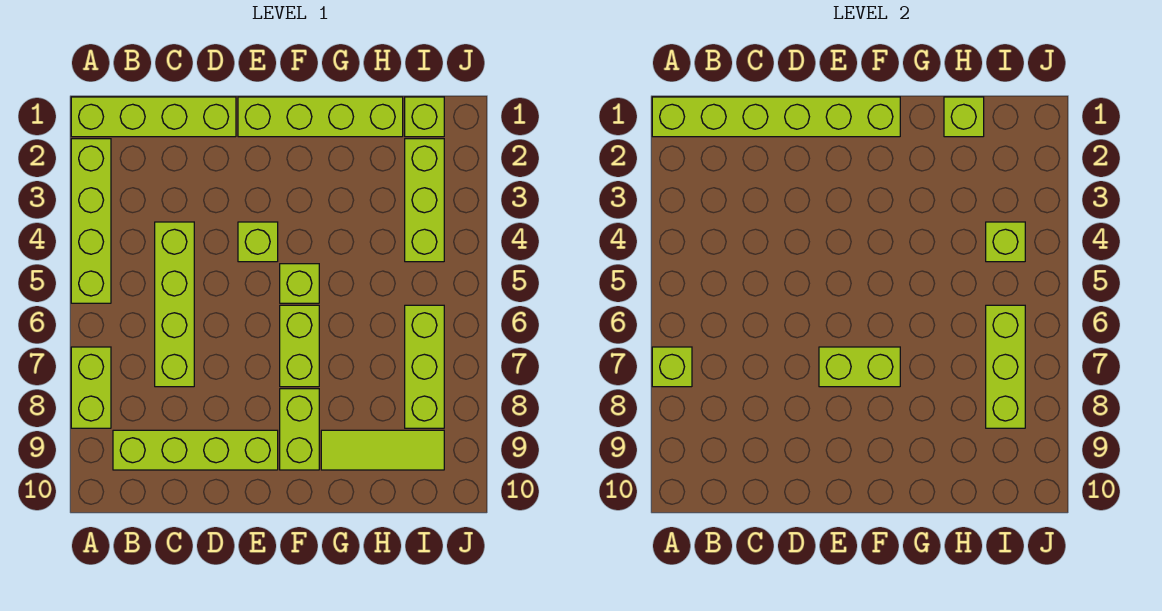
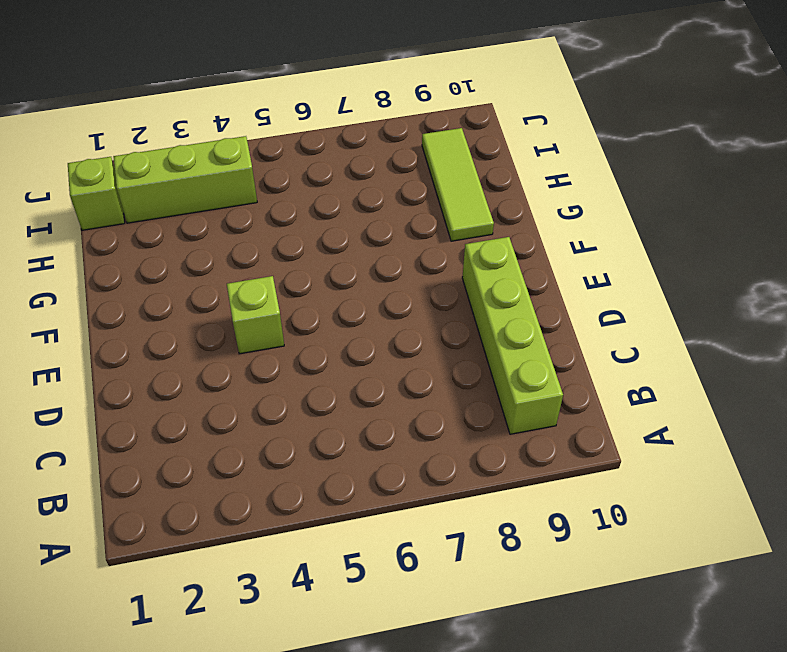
none -> lime 1x4 brick [71,97,236,137]
none -> lime 1x4 brick [71,139,111,303]
none -> lime 1x2 brick [71,347,111,428]

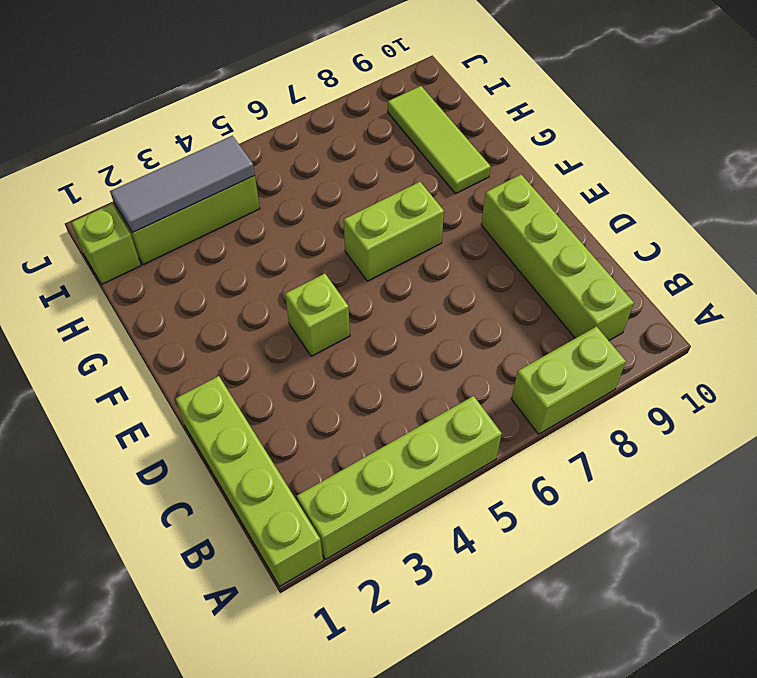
grey 1x3 tile [110,136,255,233] -> lime 1x1 brick [986,222,1025,262]
none -> lime 1x4 brick [155,222,194,387]
none -> lime 1x4 brick [238,97,403,137]
none -> lime 1x1 brick [280,264,319,303]

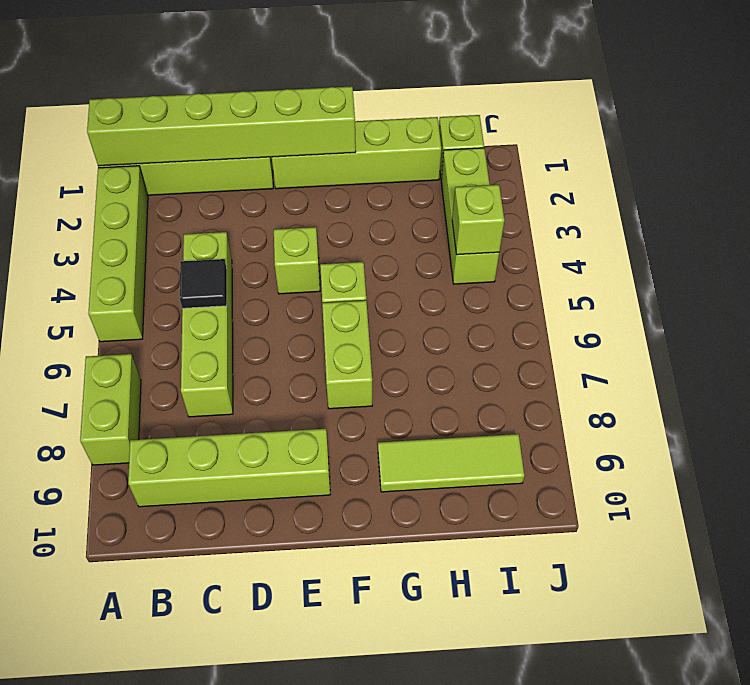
black 1x1 tile [180,259,227,308] -> none
none -> lime 1x2 brick [280,389,319,470]
none -> lime 1x3 brick [405,305,444,428]
none -> lime 1x1 brick [652,347,692,387]

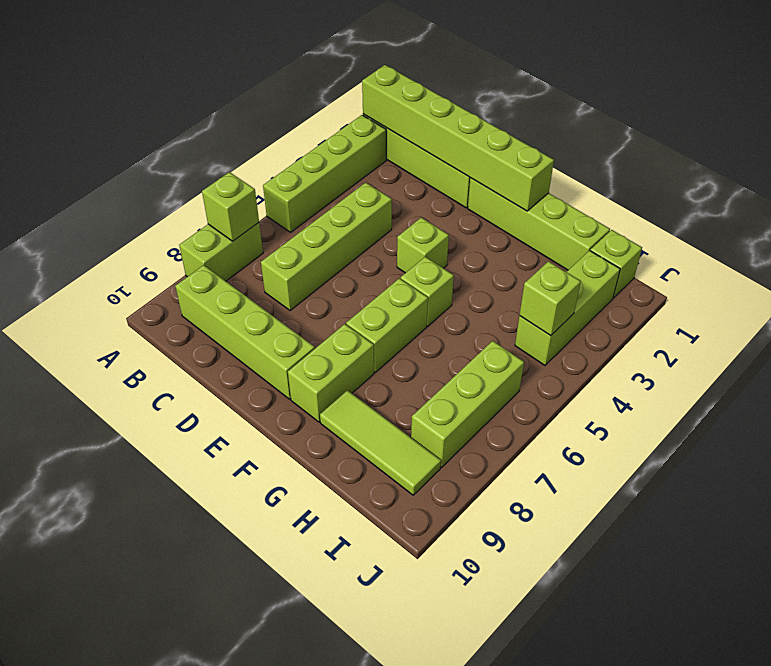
none -> lime 1x2 brick [819,347,900,387]
none -> lime 1x1 brick [944,97,984,137]
none -> lime 1x3 brick [986,305,1025,428]

